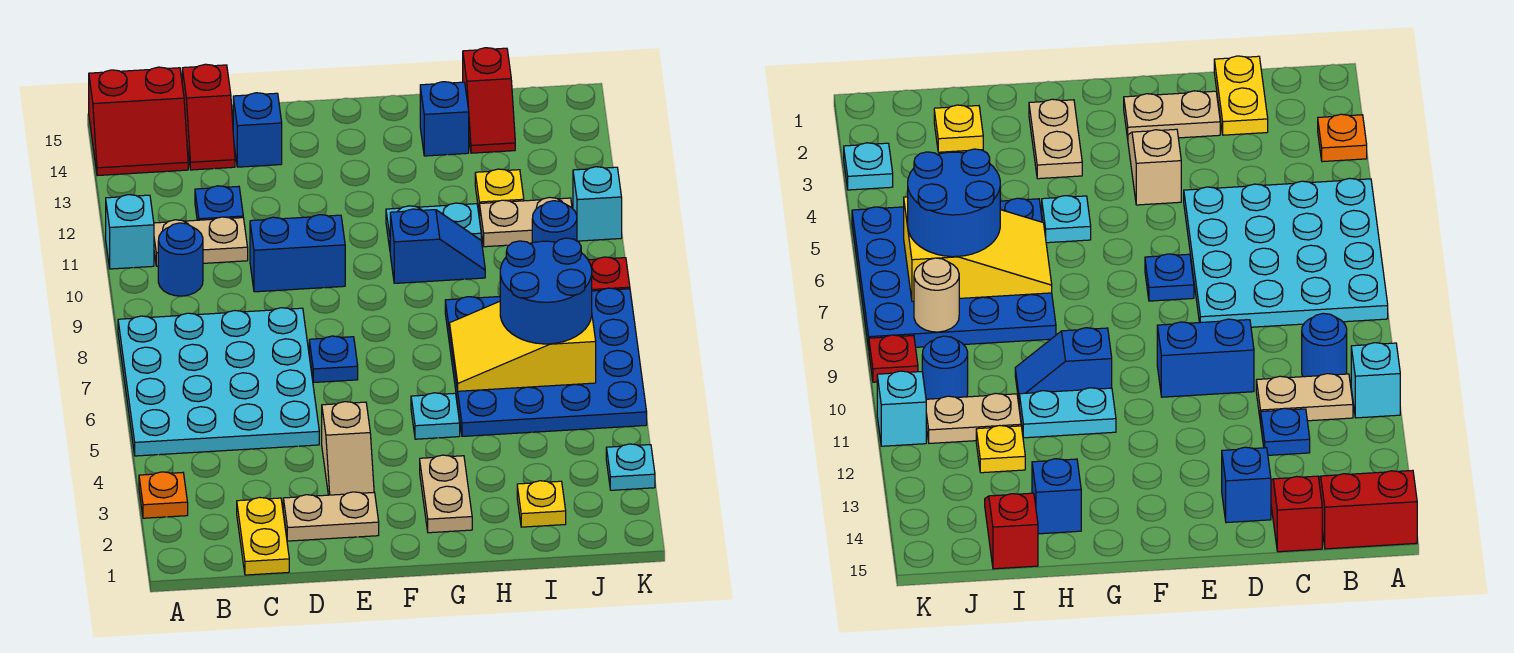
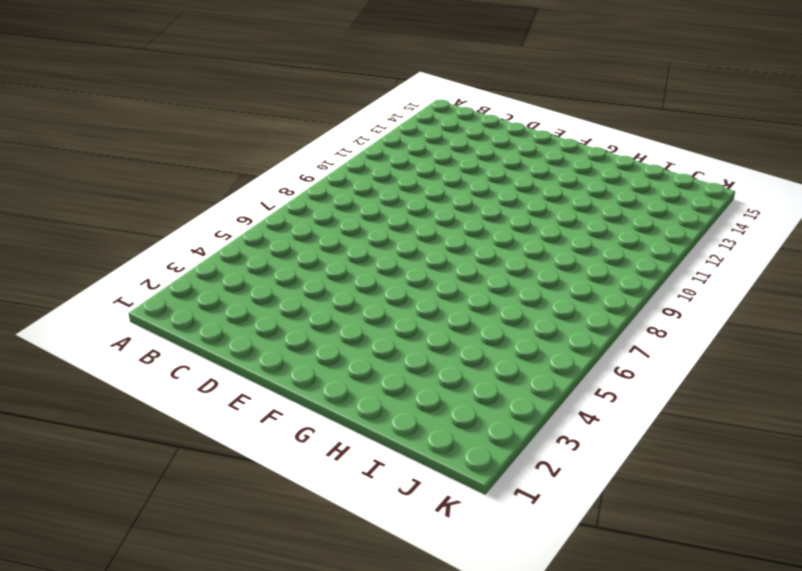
none -> orange 1x1 plate [139,472,188,518]
none -> cyan 4x4 plate [118,308,319,456]
none -> cyan 1x1 brick [106,195,154,269]
none -> red 2x2 slope [89,67,188,176]

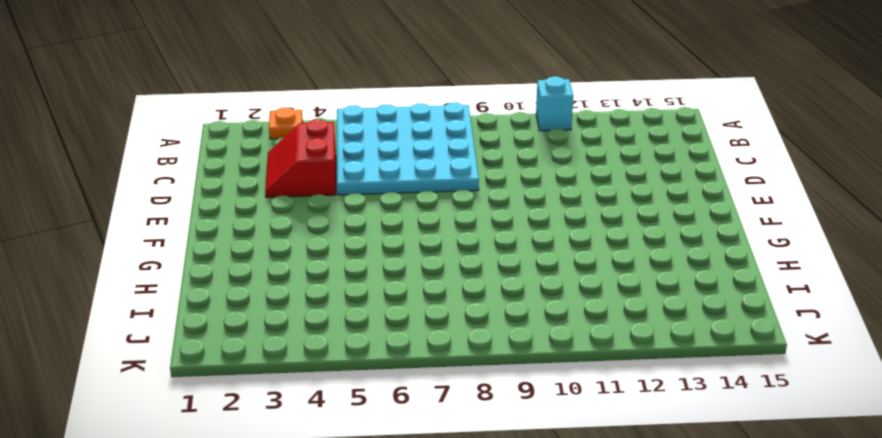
red 2x2 slope [265,119,336,197] -> red 2x2 slope moved to [89,67,188,176]
none -> blue 1x1 round brick [158,223,203,296]
none -> tan 1x2 plate [154,217,248,266]
none -> yellow 1x2 plate [237,497,289,575]
none -> blue 1x1 plate [195,186,243,220]

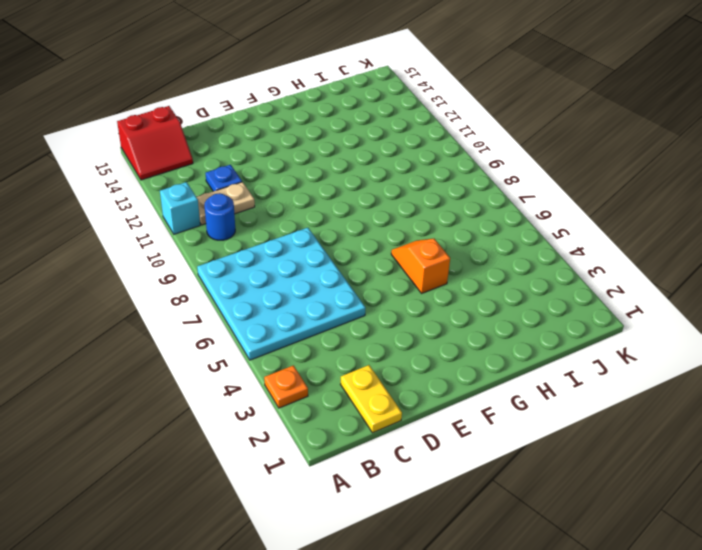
orange 1x2 slope [391,239,450,293] -> cyan 1x1 plate [411,393,460,439]
none -> red 1x2 slope [182,64,235,170]
none -> tan 1x2 plate [283,492,379,541]
none -> blue 1x2 brick [250,215,345,292]
none -> blue 1x1 brick [233,93,282,167]

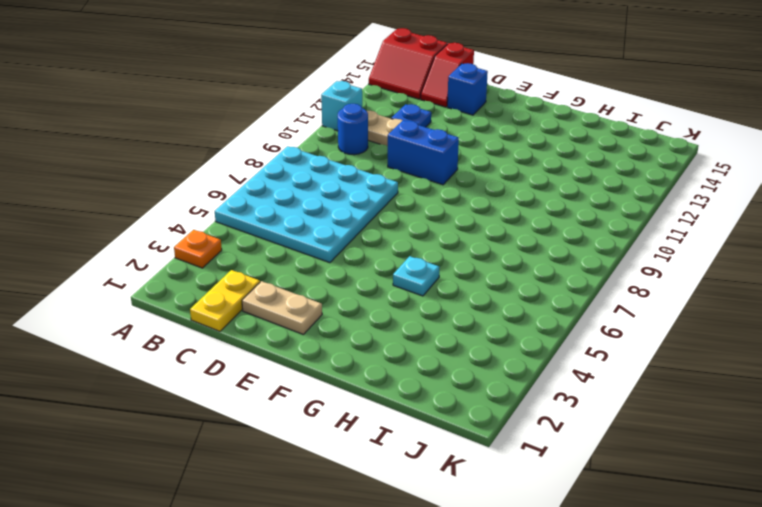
none -> tan 1x2 slope [322,402,374,495]
none -> blue 1x1 plate [309,336,358,382]
none -> tan 1x2 plate [420,455,472,533]
none -> blue 1x2 slope [390,209,485,283]

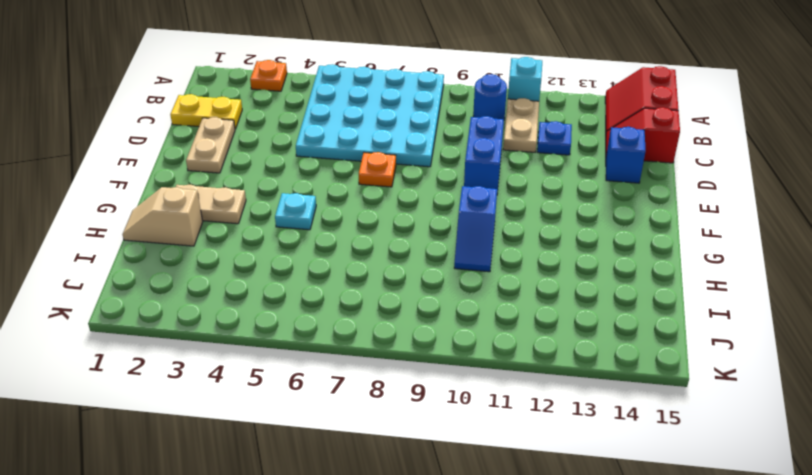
orange 1x1 plate [359,152,396,187] -> blue 1x1 plate [309,336,358,382]
tan 1x2 slope [122,187,203,246] -> tan 1x2 slope moved to [322,402,374,495]
none -> cyan 1x2 plate [386,203,481,248]
none -> blue 4x4 plate [445,288,647,436]
none -> blue 1x1 brick [420,82,469,156]
none -> yellow 1x1 plate [517,481,566,527]

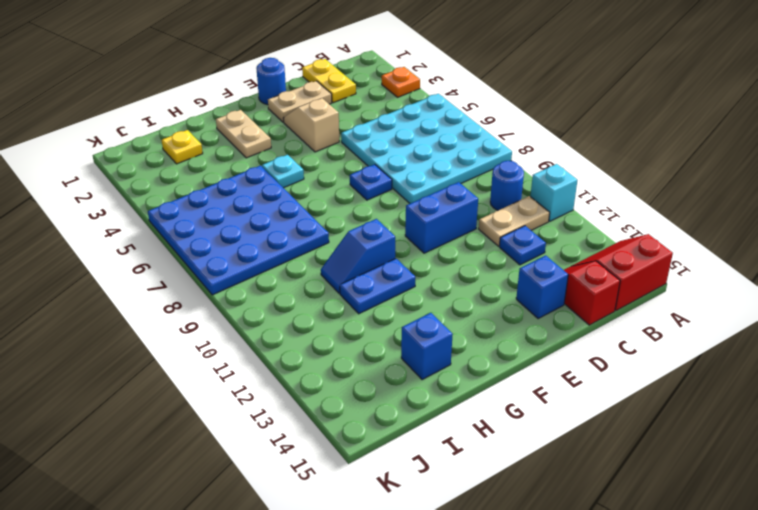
blue 1x1 round brick [256,58,286,105] -> blue 1x1 round brick moved to [532,201,577,243]
blue 1x2 plate [340,258,415,314] -> cyan 1x2 plate [386,203,481,248]
none -> tan 1x2 plate [480,197,572,247]
none -> yellow 1x1 plate [475,169,524,215]
none -> red 1x2 slope [463,48,515,153]
none -> cyan 1x1 plate [606,444,655,490]

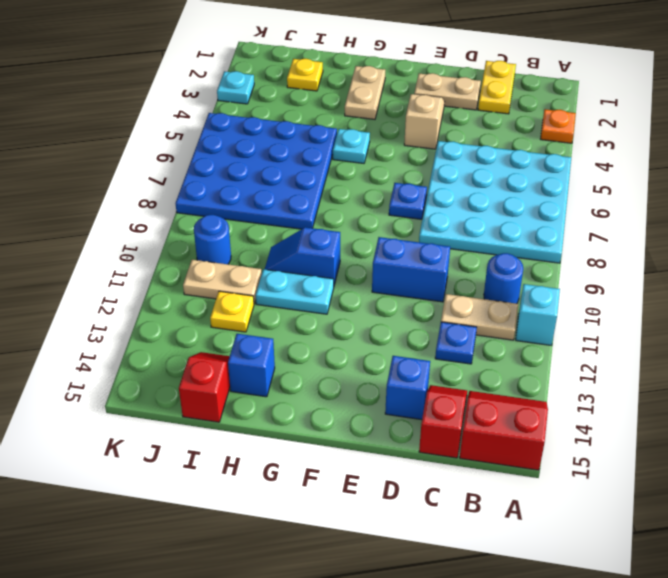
none -> red 1x1 plate [588,257,630,291]
none -> cyan 1x1 brick [573,167,622,241]
none -> yellow 2x3 slope [450,302,596,391]
none -> tan 1x1 round brick [914,258,959,332]

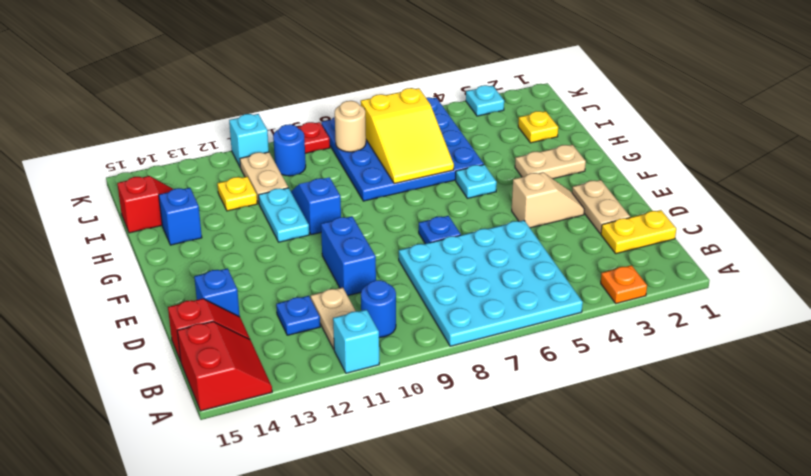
none -> blue 2x2 round brick [500,238,592,344]

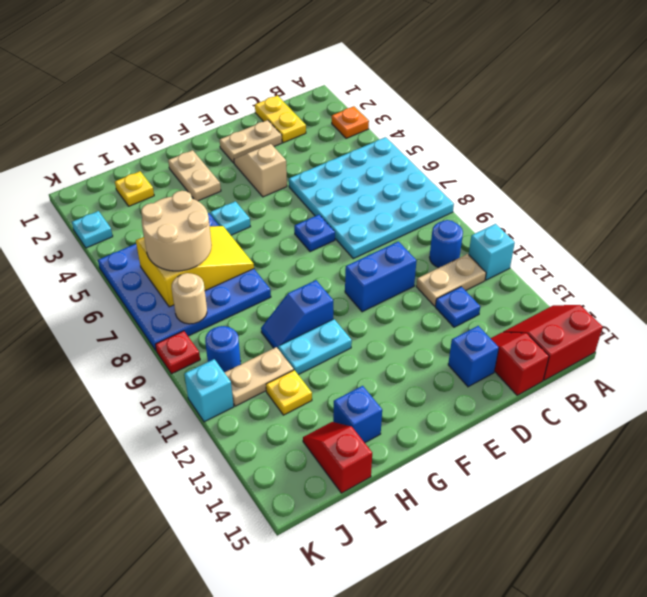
tan 2x2 round brick [141,191,212,271] -> blue 2x2 round brick [500,238,592,344]

